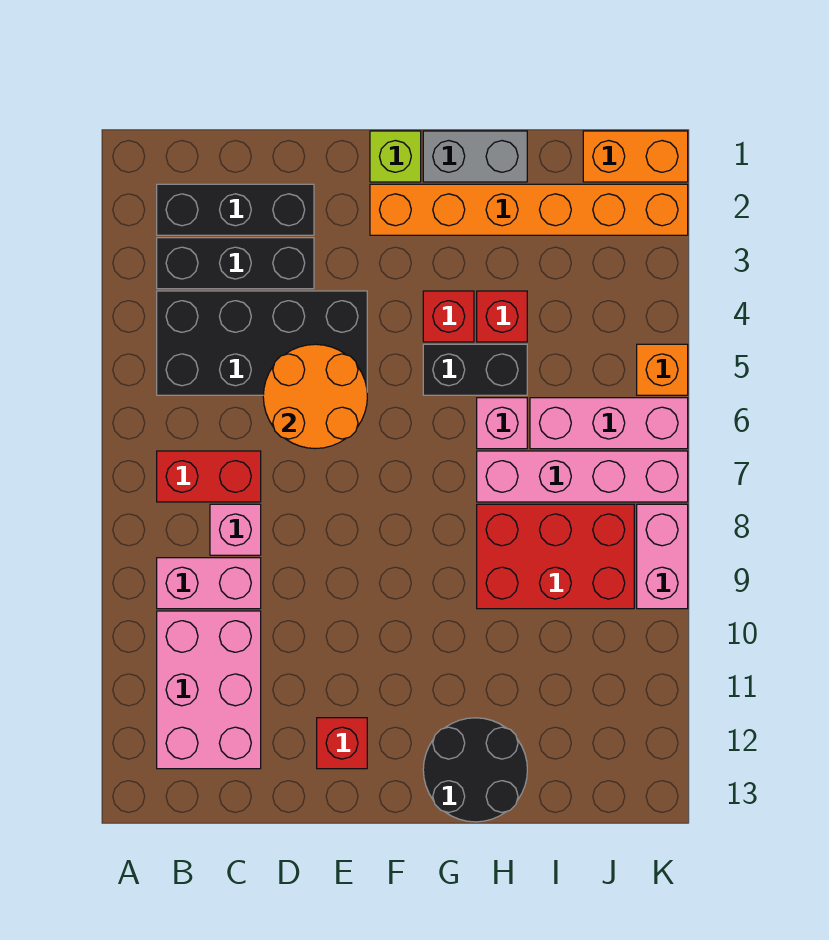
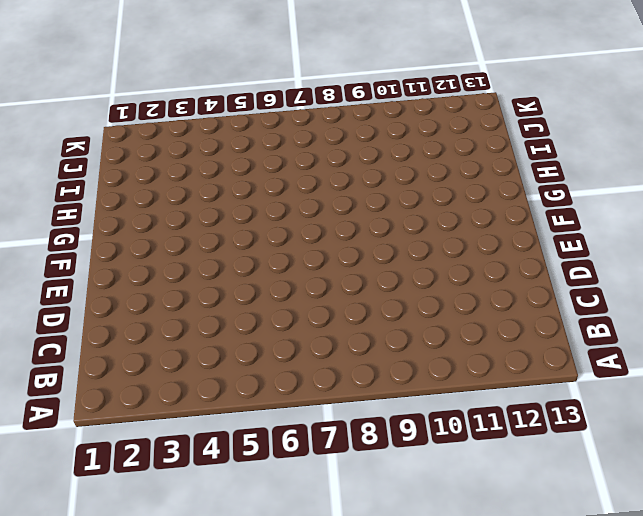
none -> black 1x3 brick [157,184,314,235]
none -> black 1x3 brick [157,238,314,289]
none -> black 2x4 brick [157,291,367,395]

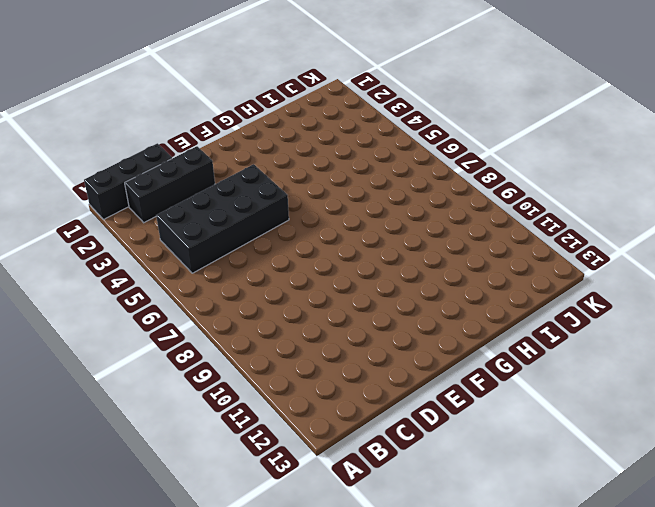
black 1x3 brick [84,143,172,220] -> black 1x3 brick moved to [157,238,314,289]
none -> red 1x2 brick [157,451,261,502]
none -> pink 1x2 brick [157,558,261,609]
none -> pink 2x3 brick [157,611,261,769]

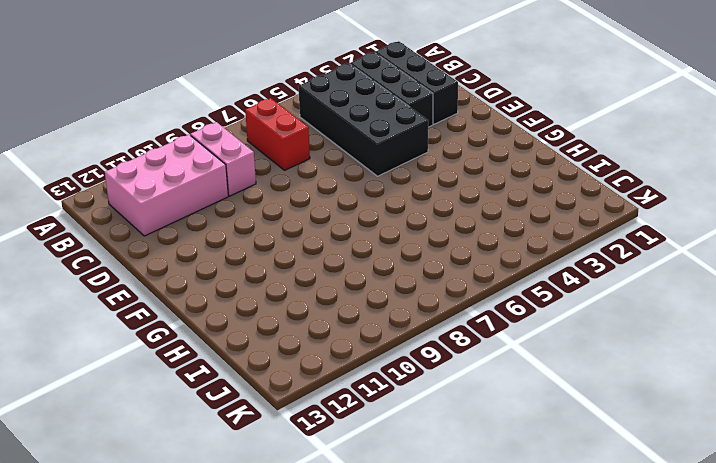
none -> pink 1x1 brick [210,504,261,555]
none -> red 1x1 brick [317,718,367,769]
none -> lime 1x1 brick [370,131,421,182]

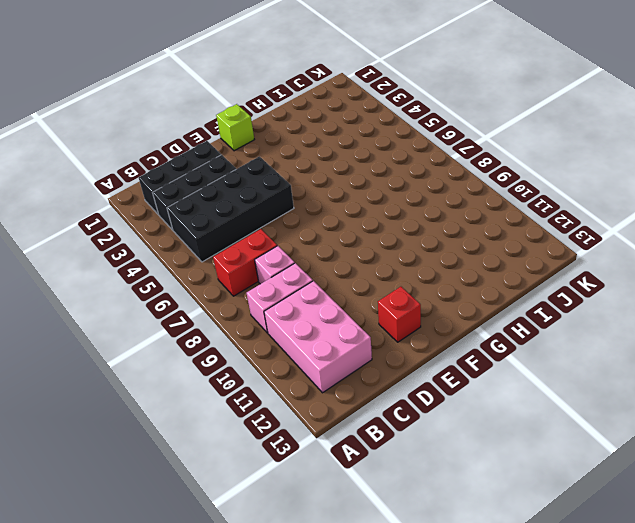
none -> orange 1x6 brick [370,184,688,235]
none -> grey 1x2 brick [423,131,527,182]
none -> red 1x1 brick [423,291,474,342]

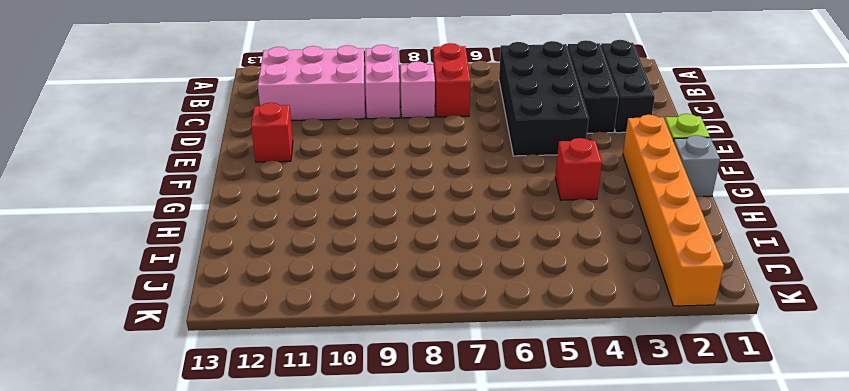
grey 1x1 brick [673,135,720,197] -> grey 1x2 brick [423,131,527,182]
none -> black 1x2 brick [423,344,527,395]
none -> black 2x2 round brick [423,718,527,822]
none -> red 1x1 brick [477,291,527,342]

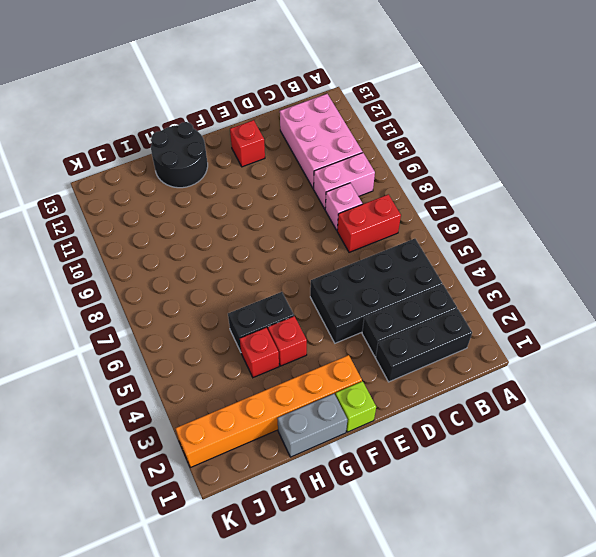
none -> pink 1x1 brick [477,398,527,449]
none -> pink 1x4 brick [477,451,688,502]
none -> red 2x3 brick [477,504,634,609]

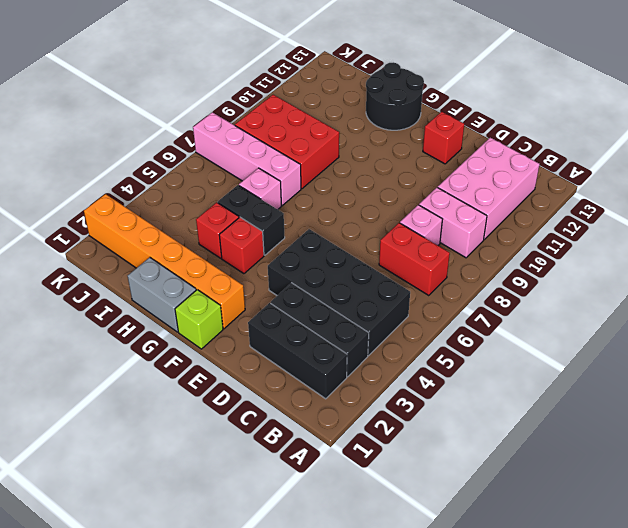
none -> pink 1x3 brick [530,398,688,449]
none -> orange 1x2 brick [583,131,688,182]
none -> orange 1x1 brick [637,344,688,395]

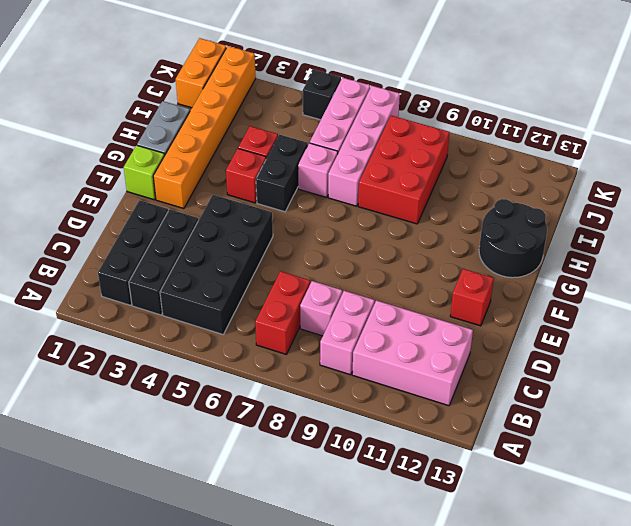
black 1x1 brick [303,70,341,120] -> orange 1x1 brick [637,344,688,395]
none -> pink 1x2 brick [637,504,688,609]
none -> orange 2x2 round brick [263,344,367,449]

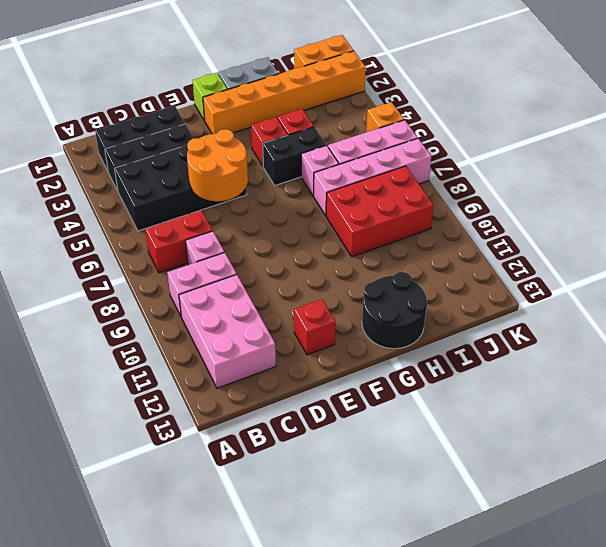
none -> pink 1x2 brick [637,504,688,609]

